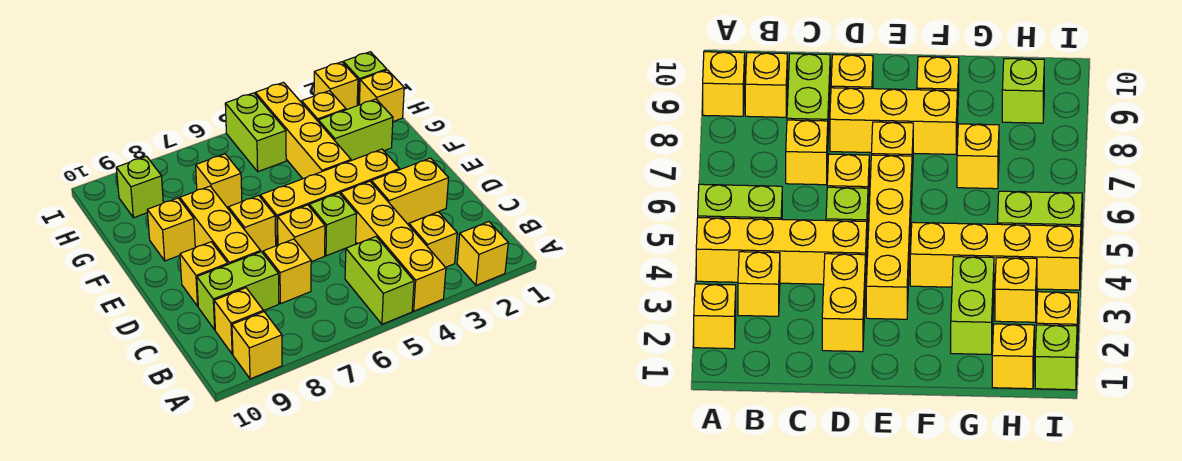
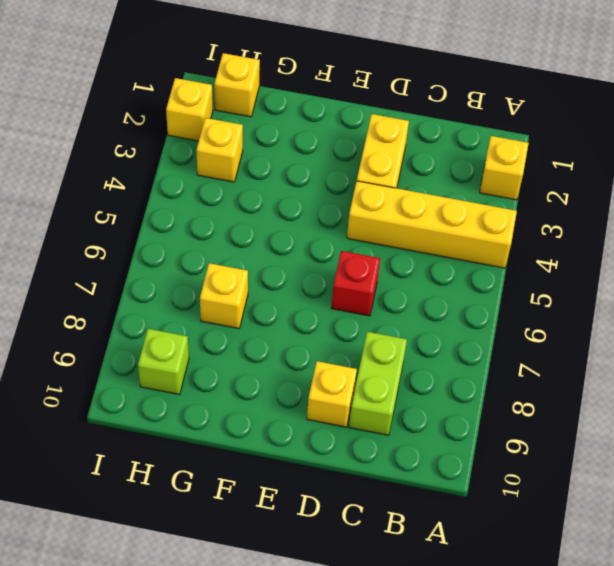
red 1x1 brick [331,251,380,316] -> yellow 1x1 brick [278,205,325,262]
none -> lime 1x2 brick [345,237,414,324]
none -> yellow 1x1 brick [232,312,282,379]
none -> yellow 1x1 brick [409,212,457,267]

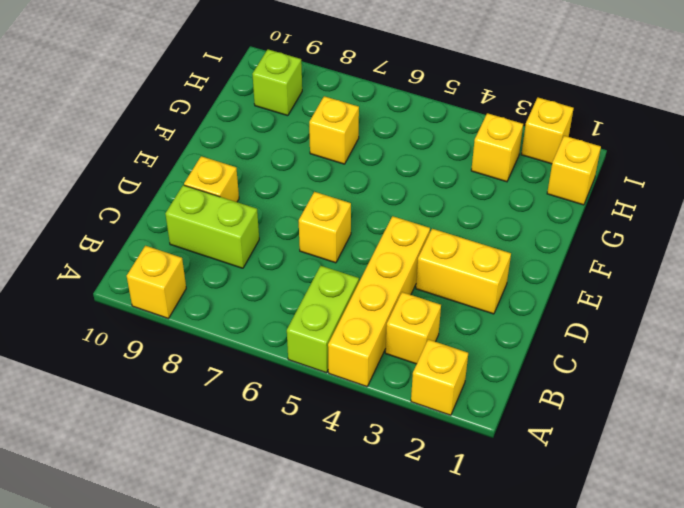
none -> yellow 1x1 brick [214,288,263,354]
none -> yellow 1x1 brick [263,239,311,304]
none -> lime 1x1 brick [309,193,357,256]

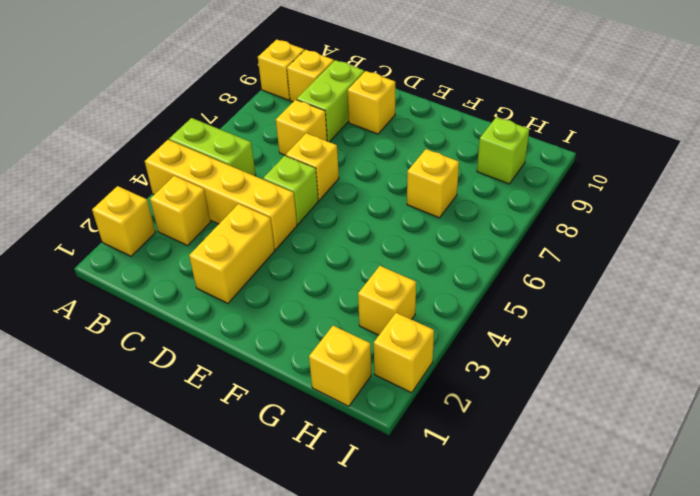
none -> yellow 1x3 brick [180,186,261,264]
none -> yellow 1x4 brick [260,149,400,246]
none -> yellow 1x1 brick [228,195,276,252]

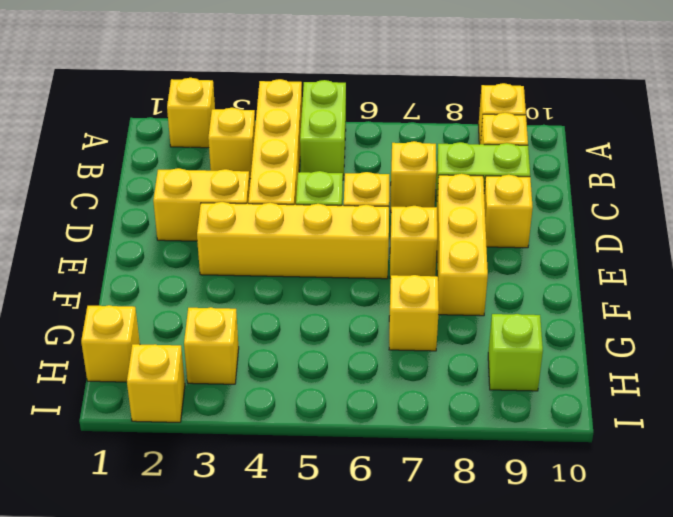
none -> yellow 1x4 brick [255,82,351,179]
none -> yellow 1x1 brick [147,198,195,261]
none -> lime 1x2 brick [318,99,393,161]

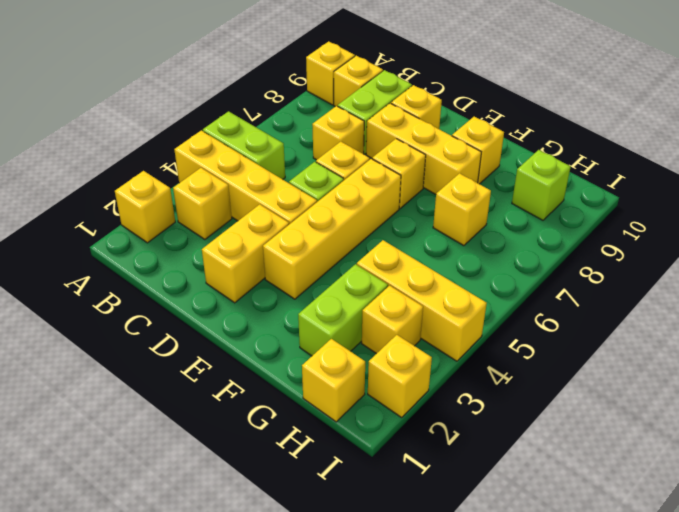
yellow 1x3 brick [357,240,487,361] -> yellow 1x4 brick [255,82,351,179]
none -> lime 1x2 brick [225,93,286,172]
none -> lime 1x1 brick [343,52,387,106]

